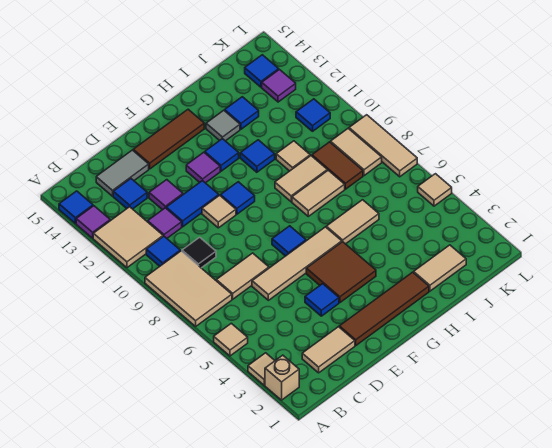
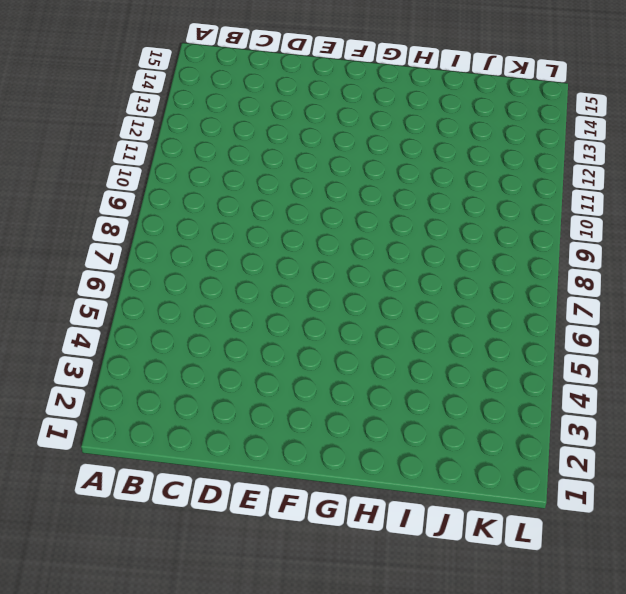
none -> tan 1x1 brick [265,355,299,400]
none -> tan 1x1 tile [248,353,275,385]
none -> tan 1x1 tile [214,323,248,356]
none -> tan 2x3 tile [145,251,232,326]

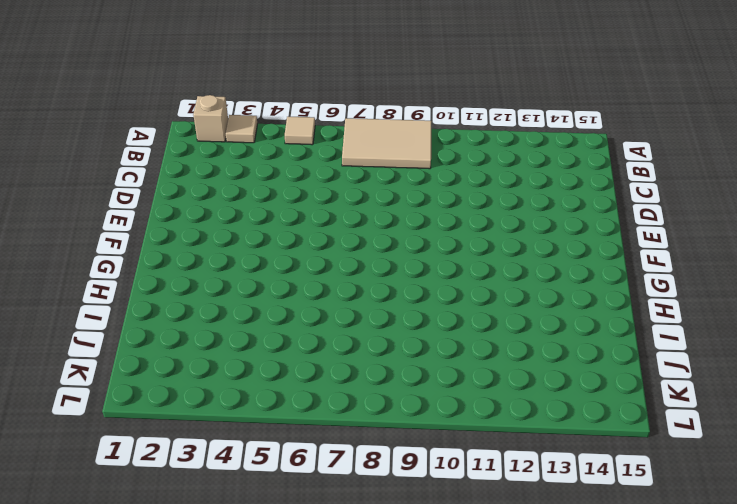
none -> tan 2x2 tile [93,207,163,268]
none -> purple 1x1 tile [76,206,110,238]
none -> blue 1x1 tile [59,191,93,223]
none -> blue 1x1 tile [146,236,180,266]

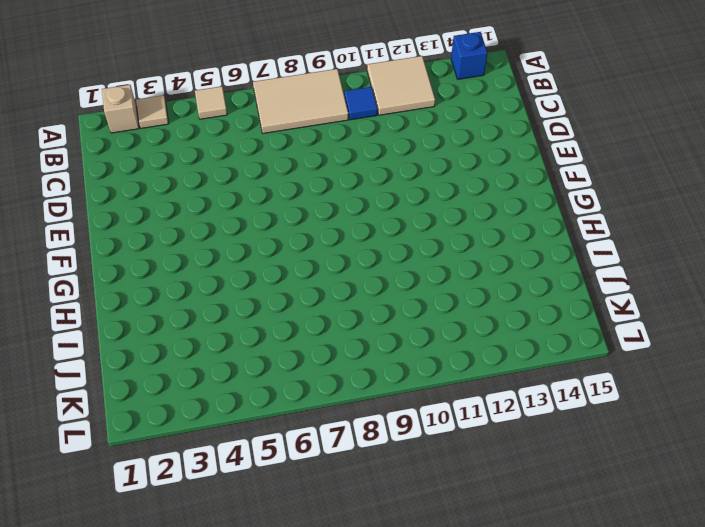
blue 1x1 brick [451,32,488,79] -> blue 1x1 tile [59,191,93,223]
none -> purple 1x1 tile [76,206,110,238]
none -> tan 1x2 tile [302,327,355,373]
none -> tan 1x2 tile [216,253,269,299]
none -> black 1x1 tile [182,237,216,268]

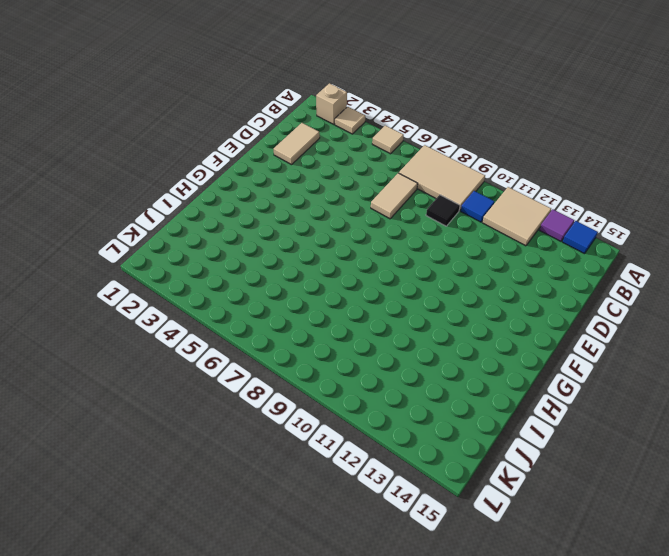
none -> purple 1x1 tile [148,208,182,238]
none -> blue 1x1 tile [113,179,147,209]
none -> grey 1x2 tile [96,150,149,196]
none -> tan 1x4 tile [252,227,342,300]

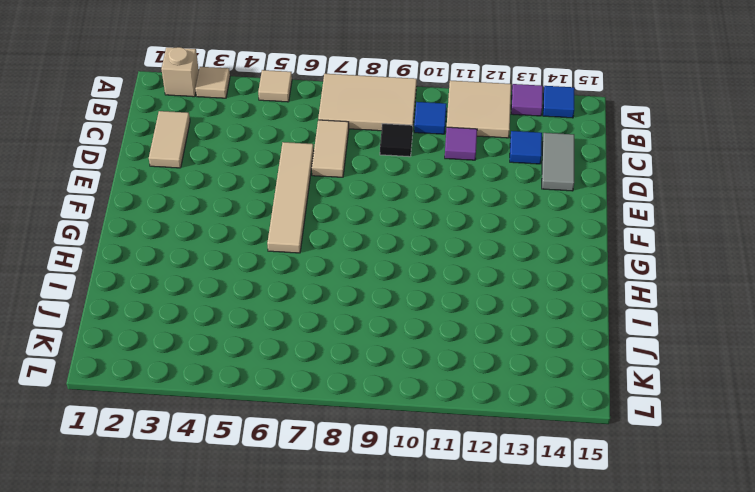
none -> blue 1x2 tile [166,181,219,227]
none -> purple 1x1 tile [149,180,183,210]
none -> brown 1x4 tile [339,272,429,345]
none -> blue 1x1 tile [305,284,339,316]

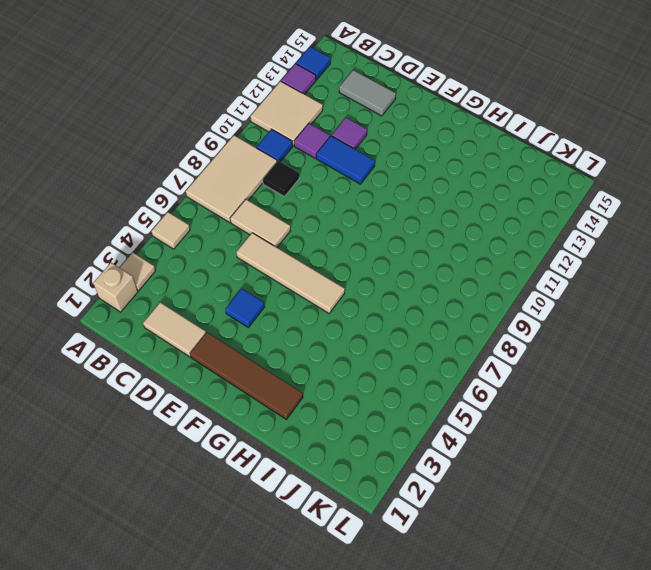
none -> blue 1x1 tile [113,179,147,209]
none -> tan 1x1 tile [202,195,236,228]
none -> brown 1x3 tile [133,109,204,169]
none -> brown 2x2 tile [306,242,376,302]

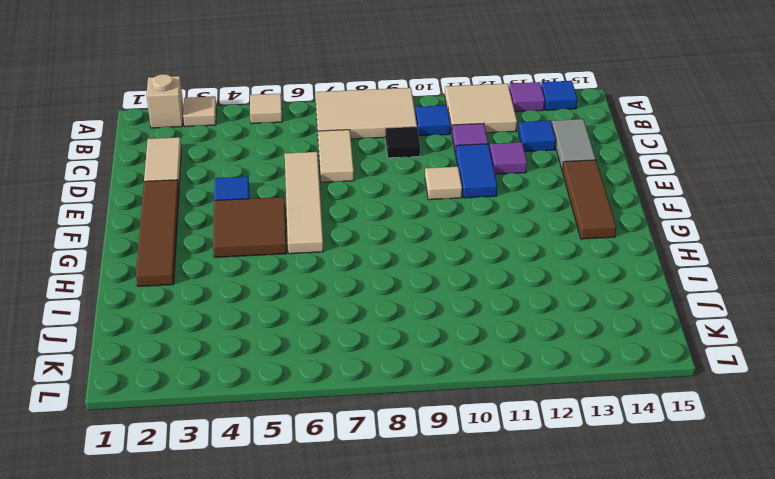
none -> blue 1x1 tile [272,226,306,256]
none -> blue 1x1 tile [221,182,255,214]
none -> purple 1x1 tile [186,152,220,183]
none -> blue 1x1 tile [205,139,239,171]

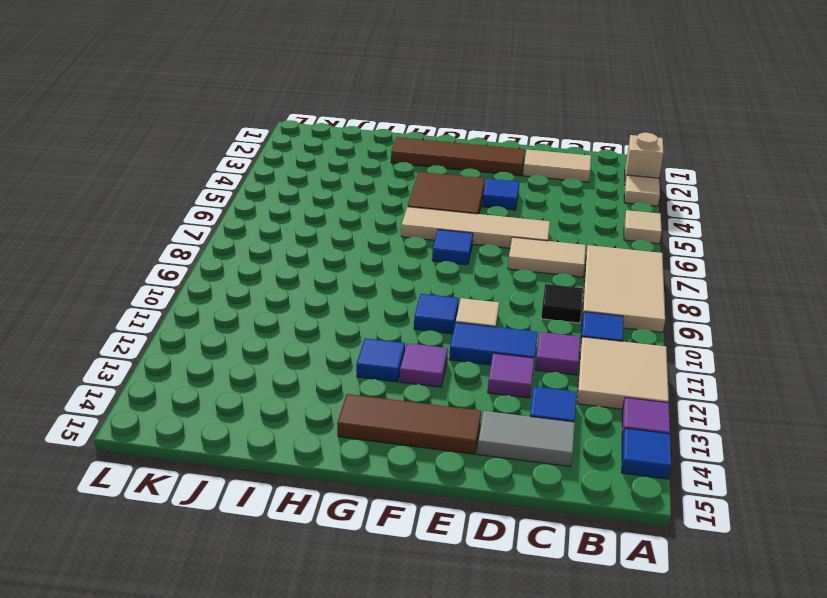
none -> tan 1x2 tile [326,200,379,244]
none -> tan 1x2 tile [292,170,345,216]
none -> tan 1x2 tile [275,156,327,202]
none -> blue 1x1 tile [240,140,275,172]

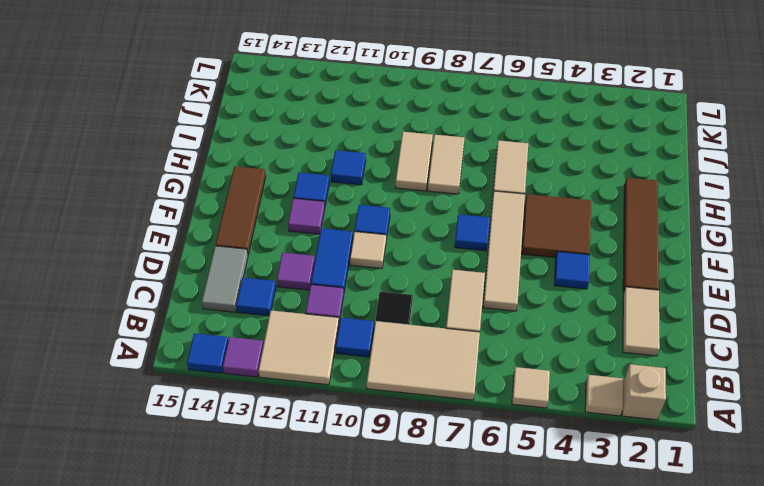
none -> grey 1x1 tile [206,110,240,141]
none -> tan 1x2 tile [414,245,466,291]
none -> tan 1x1 tile [276,141,310,171]
none -> blue 1x1 tile [225,97,259,129]

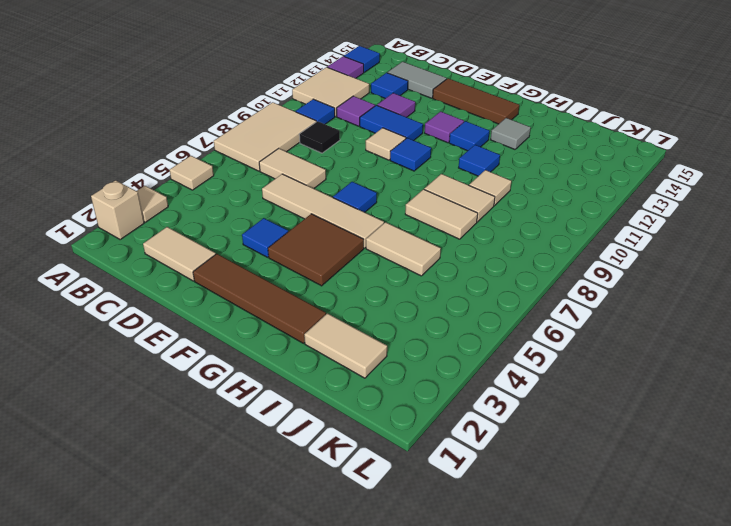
none -> blue 1x1 tile [225,97,259,129]
none -> brown 1x2 tile [312,142,363,189]
none -> tan 1x2 tile [331,128,382,176]
none -> blue 1x1 tile [296,99,330,131]

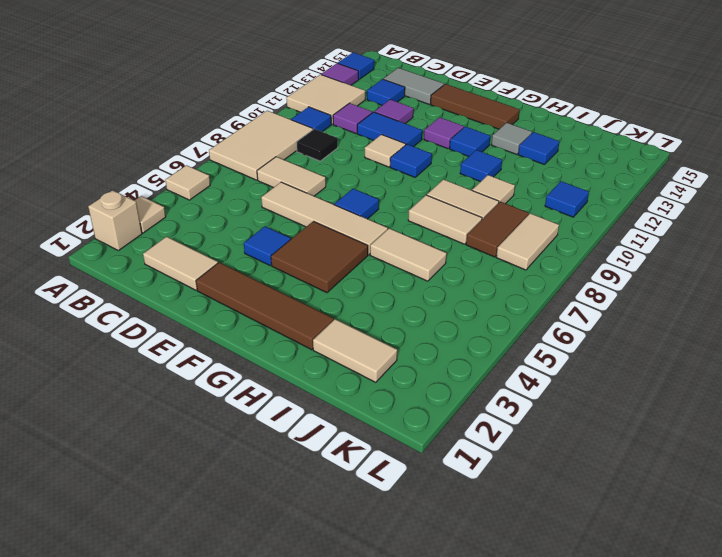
none -> purple 1x1 tile [262,70,296,102]
none -> blue 1x1 tile [245,55,279,87]
none -> tan 1x1 tile [418,174,452,206]
none -> tan 1x3 tile [349,115,417,177]

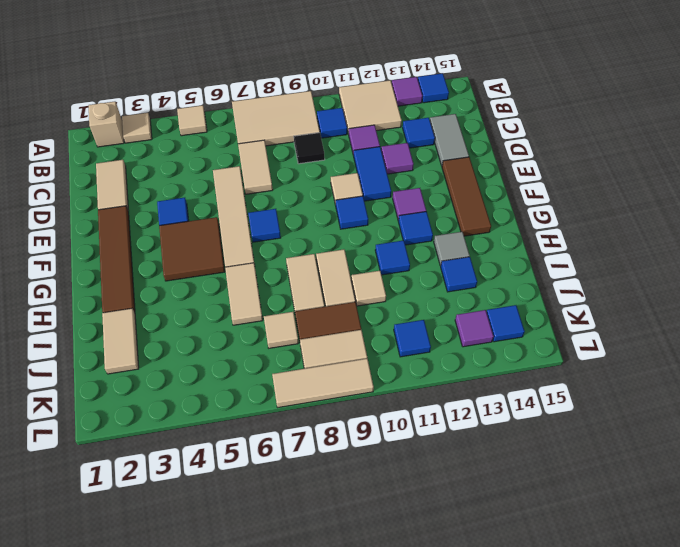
tan 1x1 tile [264,312,298,348] -> tan 1x1 tile moved to [418,174,452,206]

